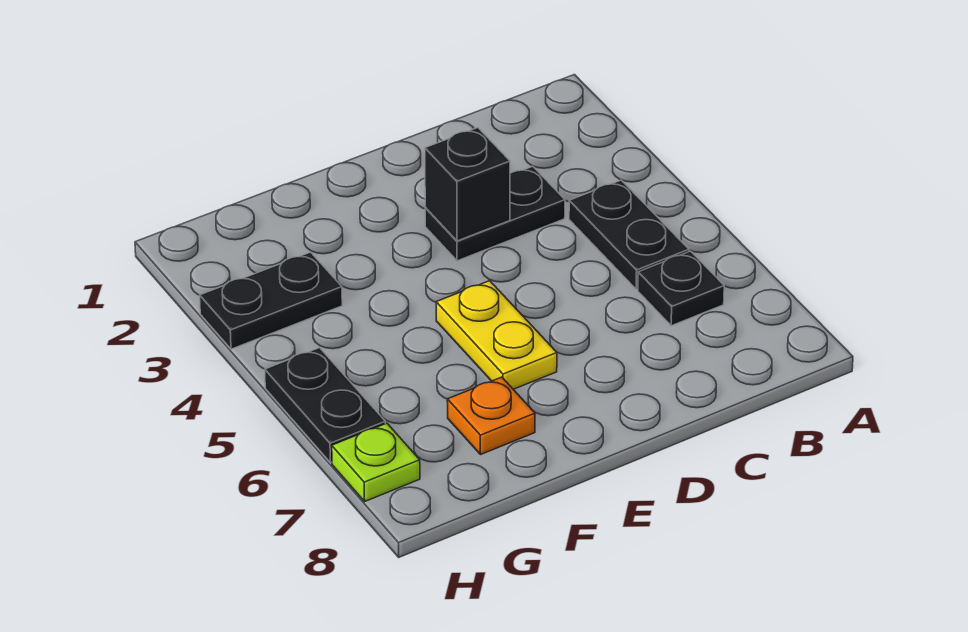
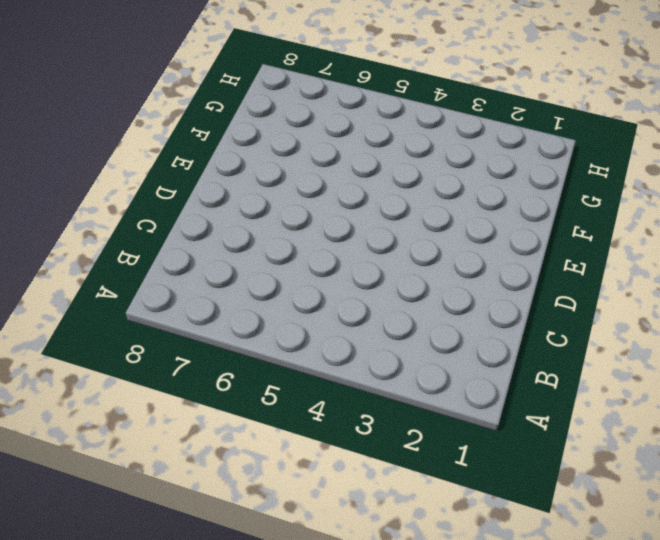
none -> black 1x2 plate [569,180,689,289]
none -> black 1x1 plate [638,251,724,326]

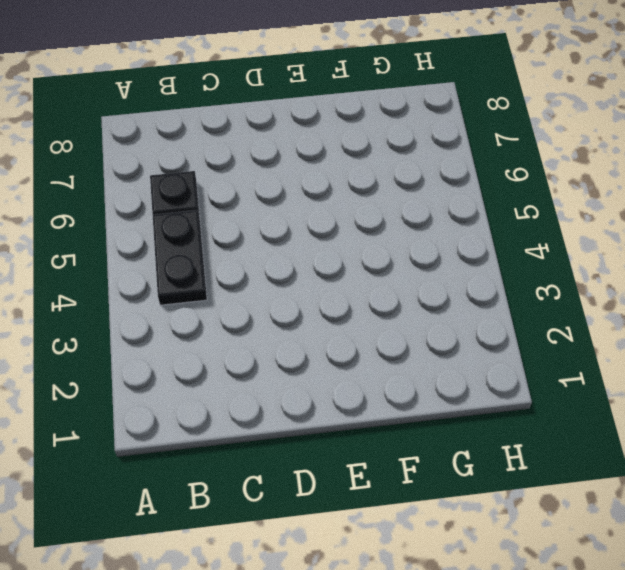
none -> black 1x2 plate [425,166,565,261]
none -> yellow 1x2 plate [436,281,557,389]

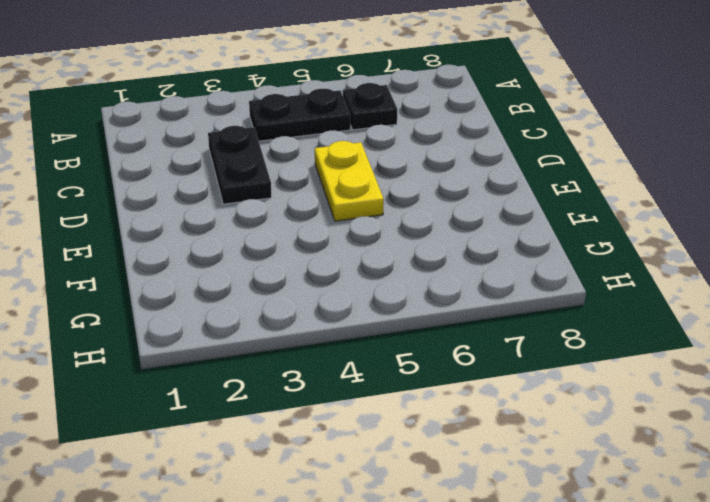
yellow 1x2 plate [315,141,384,221] -> yellow 1x2 plate turned to [436,281,557,389]
none -> orange 1x1 plate [447,377,535,454]
none -> black 1x2 plate [200,252,342,349]

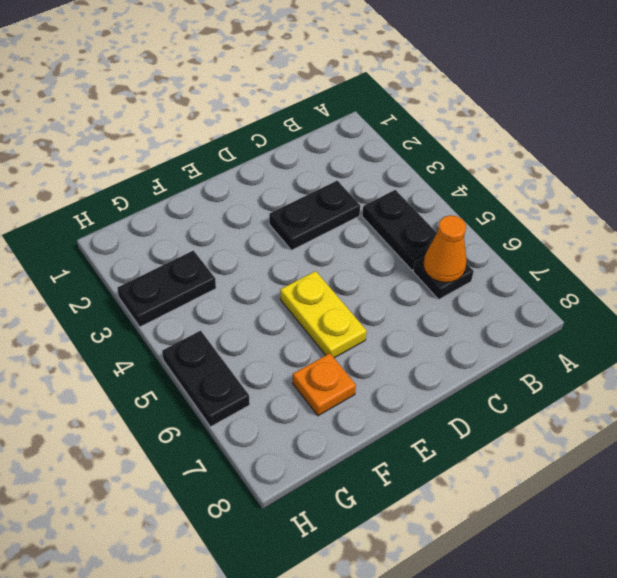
orange 1x1 cone [423,215,467,283] -> none
none -> lime 1x1 plate [332,423,420,501]
none -> black 1x1 brick [425,128,510,241]

